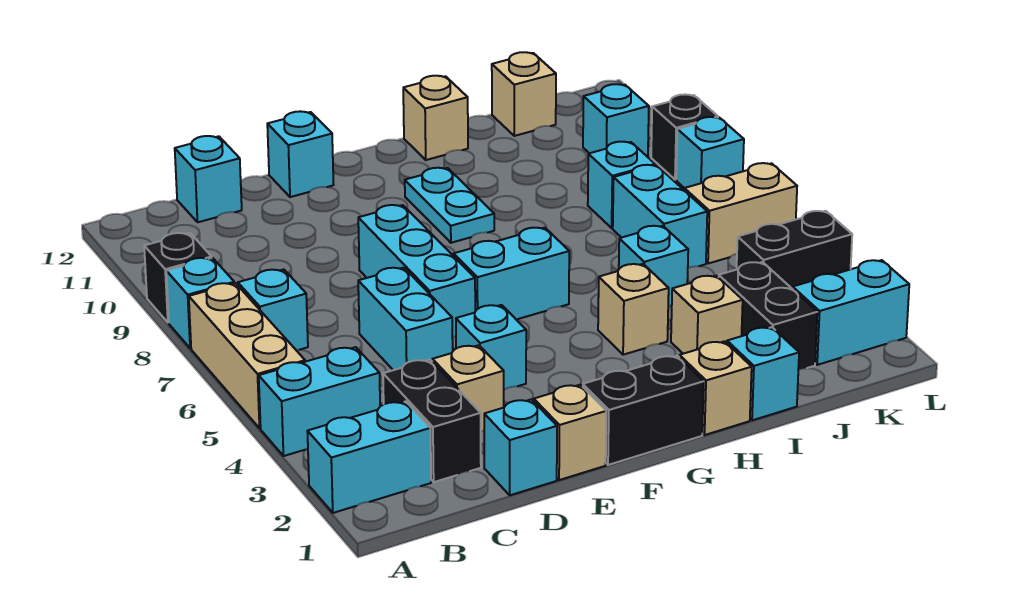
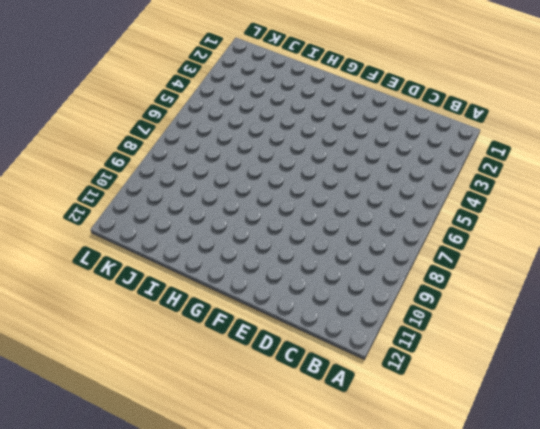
none -> cyan 1x2 brick [307,401,431,513]
none -> cyan 1x2 brick [259,347,380,456]
none -> tan 1x3 brick [189,283,305,428]
none -> cyan 1x1 brick [166,258,234,348]

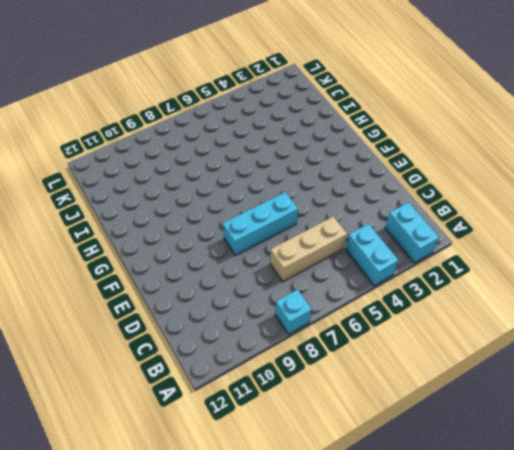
tan 1x3 brick [270,216,347,282] -> tan 1x3 brick moved to [189,283,305,428]
none -> black 1x1 brick [144,233,212,323]
none -> cyan 1x1 brick [238,269,308,350]
none -> black 1x2 brick [383,360,481,482]
none -> cyan 1x1 brick [175,136,242,222]

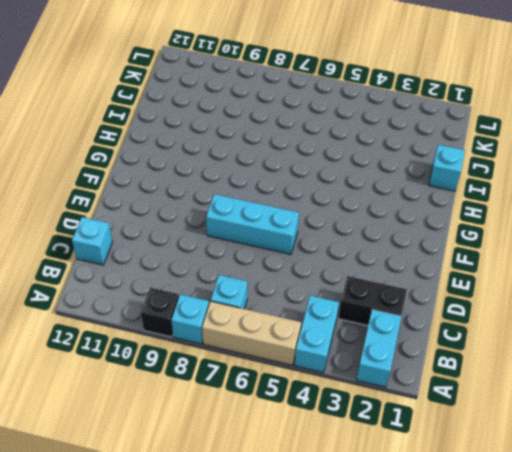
none -> cyan 1x1 brick [484,399,557,495]
none -> tan 1x1 brick [432,345,504,432]
none -> cyan 1x2 brick [358,268,453,370]
none -> tan 1x1 brick [534,385,606,480]

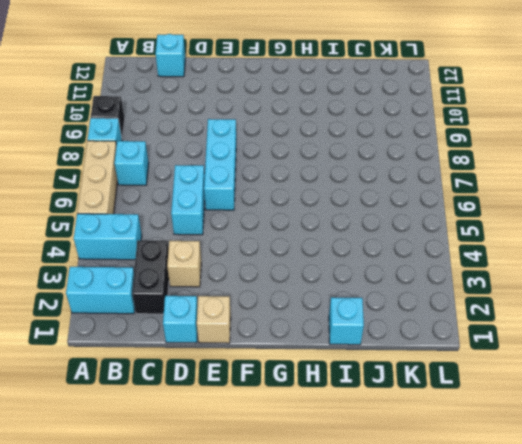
none -> cyan 1x1 brick [456,305,526,390]
none -> cyan 1x1 brick [267,111,334,197]
none -> black 1x2 brick [583,356,704,465]
none -> cyan 1x2 brick [454,228,569,320]

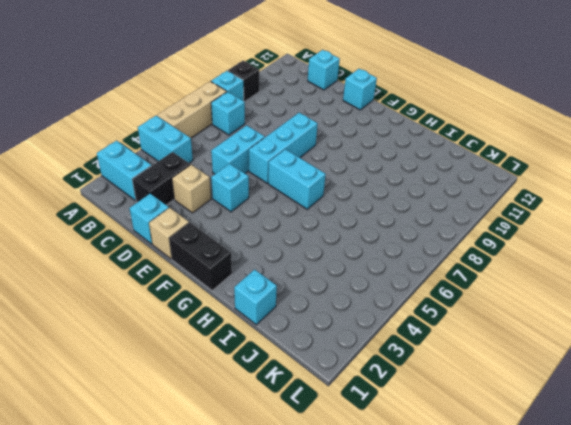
none -> cyan 1x2 plate [405,168,494,243]
none -> tan 1x1 brick [679,341,752,435]
none -> tan 1x1 brick [598,264,669,355]
none -> tan 1x1 brick [403,76,468,160]

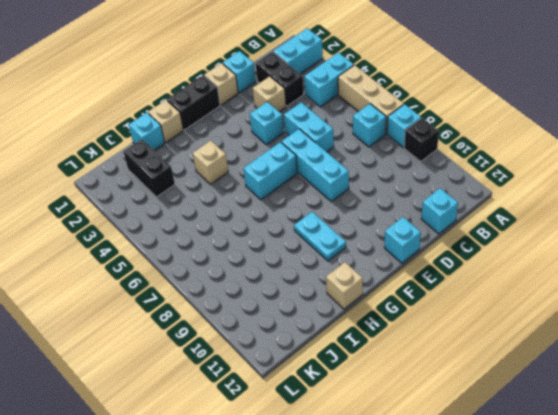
none -> tan 1x1 brick [671,276,743,354]
none -> cyan 1x1 brick [619,226,688,307]
none -> cyan 1x2 brick [613,165,707,268]
none -> cyan 1x1 brick [588,142,655,228]

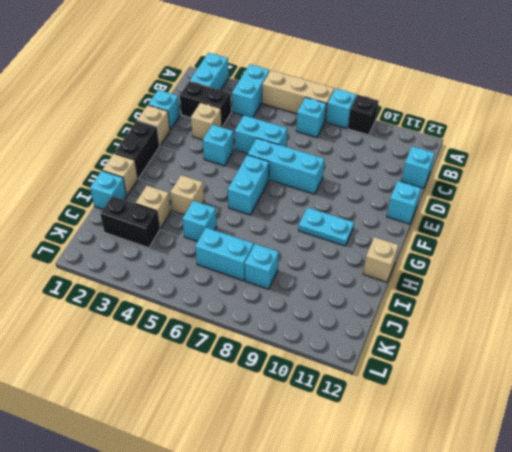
none -> tan 1x1 brick [492,52,556,136]
none -> cyan 1x2 brick [793,260,909,365]
none -> black 1x2 brick [737,211,852,289]
none -> tan 1x2 brick [684,163,797,264]

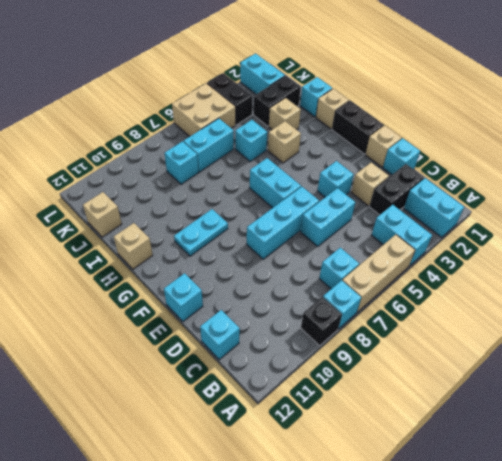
tan 2x2 brick [172,83,236,136] -> tan 1x2 brick [684,163,797,264]
none -> cyan 1x1 brick [583,84,649,157]
none -> cyan 1x1 brick [676,117,744,188]
none -> black 1x1 brick [651,94,718,180]

